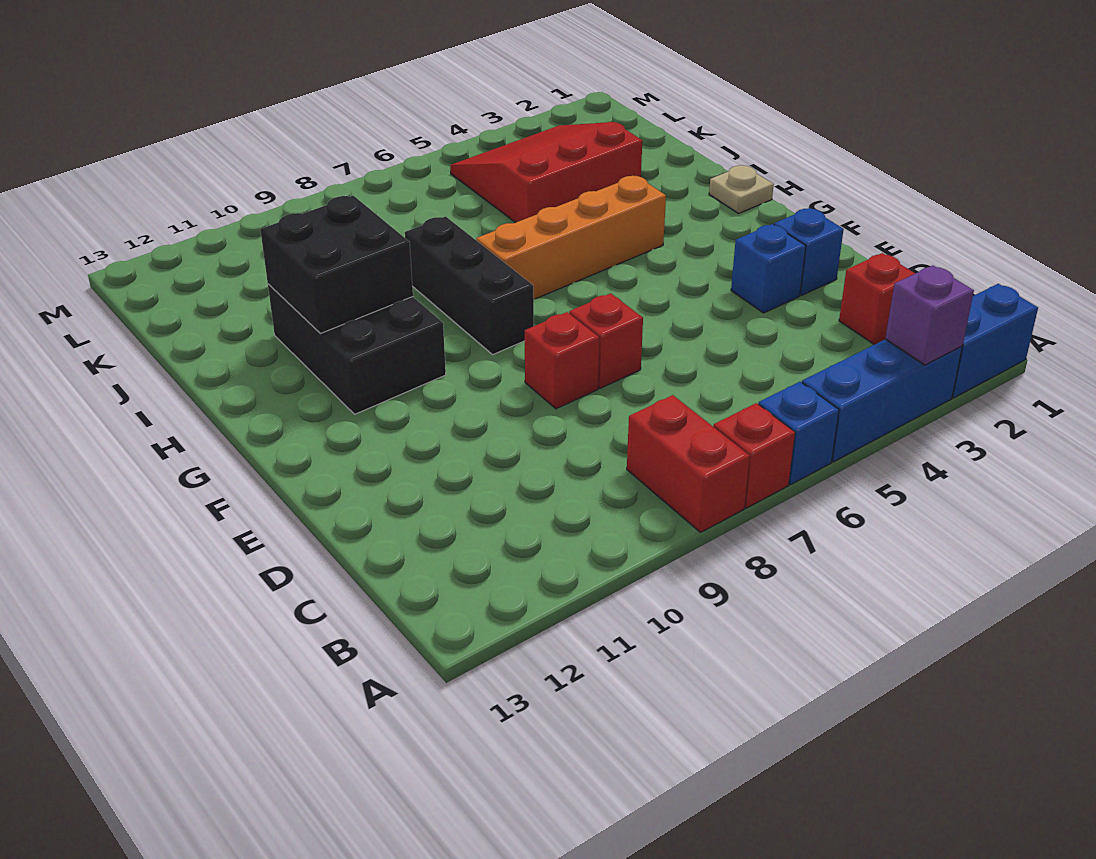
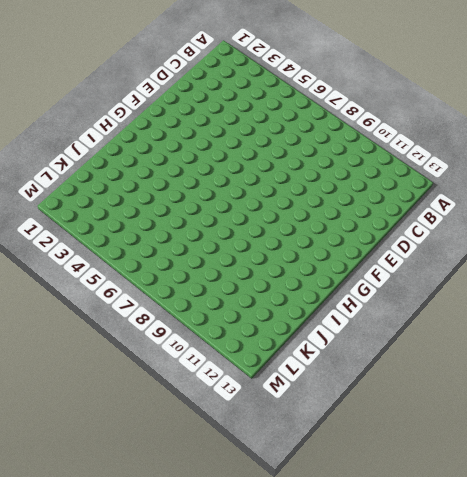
none -> blue 1x2 brick [952,284,1038,398]
none -> blue 1x3 brick [802,339,962,462]
none -> blue 1x1 brick [758,382,839,485]

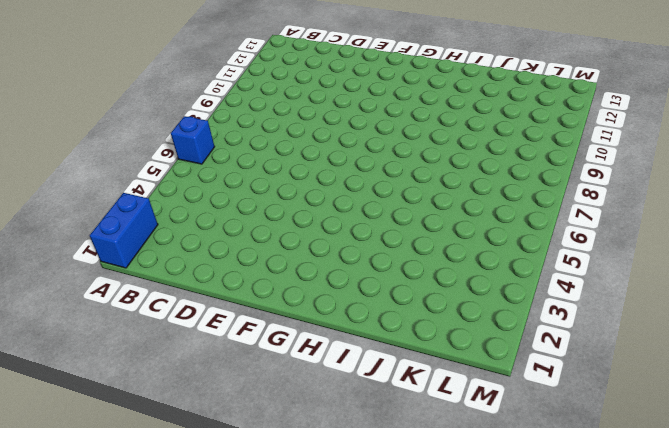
none -> blue 1x3 brick [802,339,962,462]
none -> red 1x1 brick [713,403,795,508]
none -> red 1x2 brick [627,395,750,532]

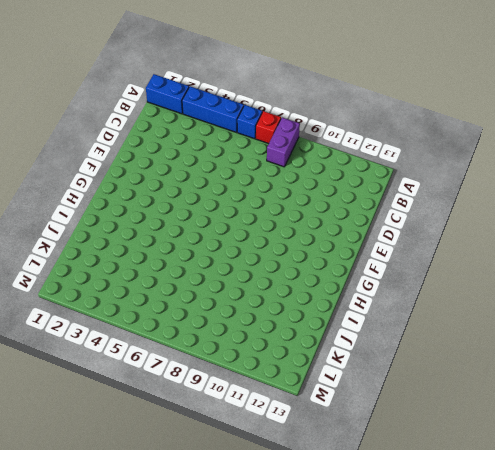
purple 1x2 brick [267,118,300,167] -> red 1x2 brick [627,395,750,532]
none -> red 1x1 brick [839,253,915,344]
none -> blue 1x1 brick [774,208,844,295]
none -> blue 1x1 brick [731,224,806,313]

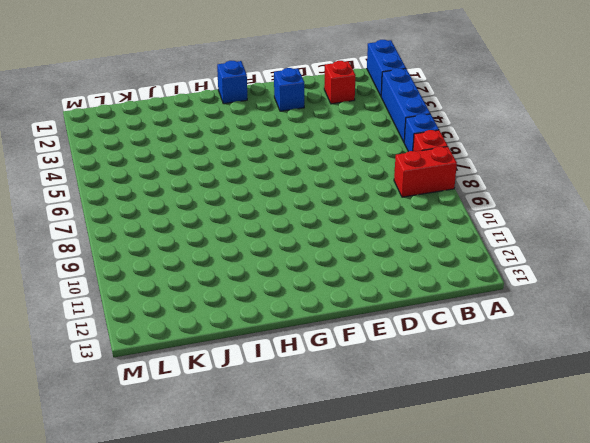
blue 1x1 brick [217,61,247,104] -> blue 1x1 brick moved to [731,224,806,313]
none -> red 1x1 brick [569,293,643,388]
none -> red 1x1 brick [525,312,599,409]
none -> black 1x3 brick [405,216,534,355]

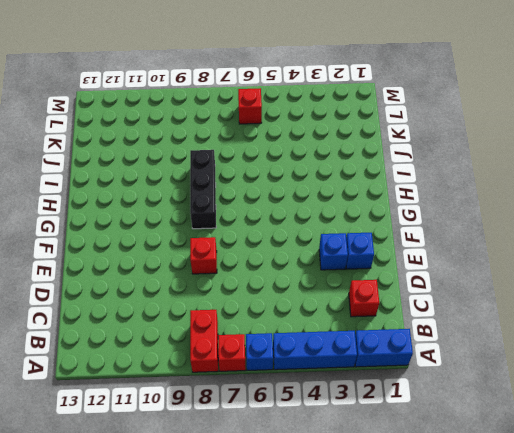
red 1x1 brick [238,88,262,124] -> red 1x1 brick moved to [569,293,643,388]
none -> black 2x3 brick [268,284,446,414]
none -> tan 1x1 plate [709,165,774,213]
none -> orange 1x4 brick [476,176,666,299]

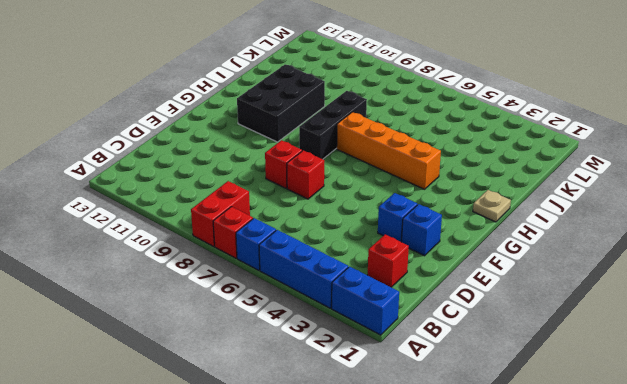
none -> red 3x3 slope [450,122,642,223]
none -> purple 1x1 brick [885,265,974,365]
none -> black 2x2 brick [260,196,413,333]

